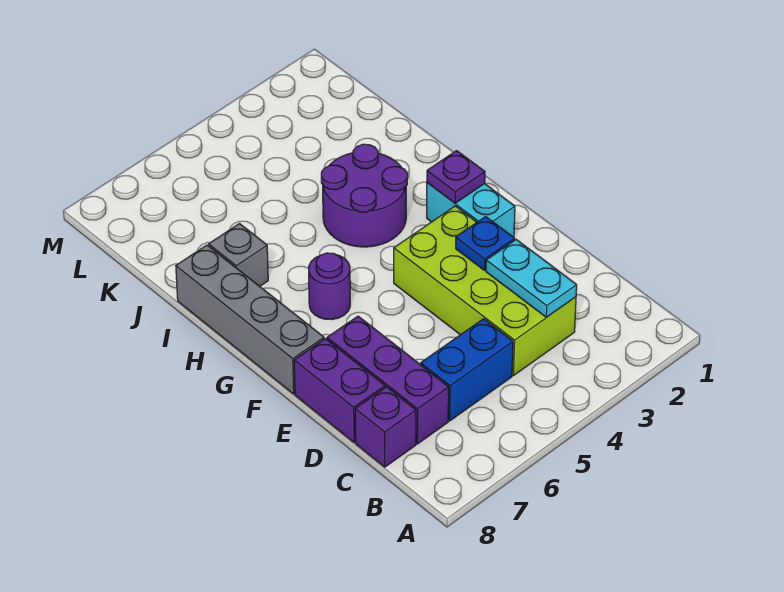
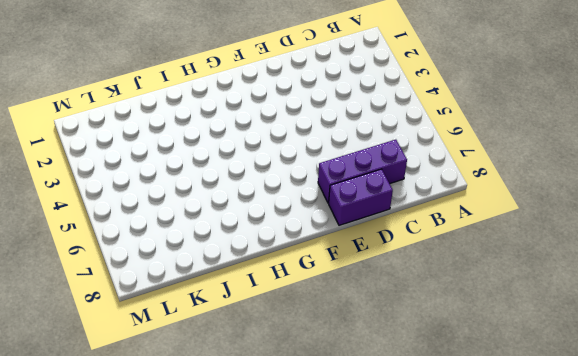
none -> lime 2x4 brick [394,206,576,376]
none -> blue 1x2 brick [421,319,513,421]
none -> purple 1x1 brick [355,387,416,467]

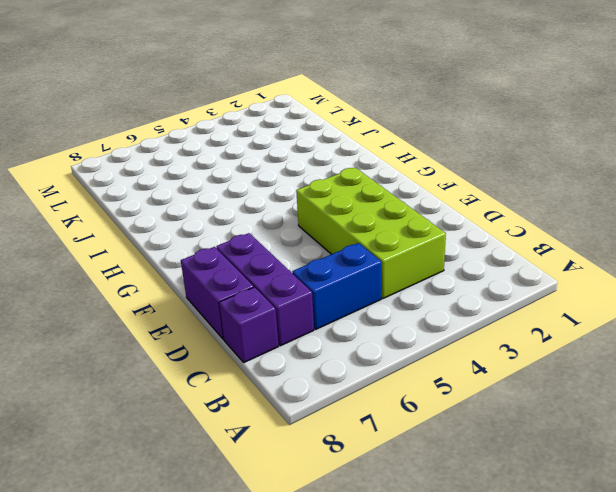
none -> cyan 1x2 brick [427,183,515,237]
none -> grey 1x4 brick [176,245,324,394]
none -> purple 1x1 round brick [309,253,350,319]

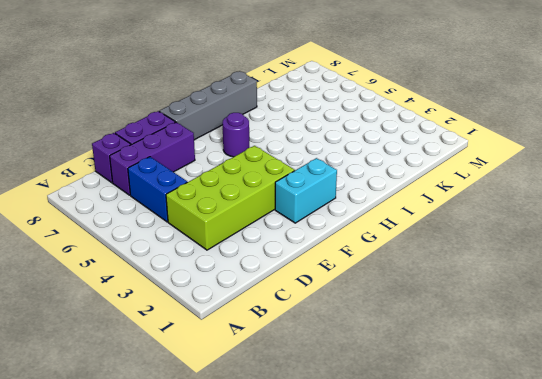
none -> purple 2x2 round brick [321,144,407,247]
none -> grey 1x1 brick [209,224,268,286]
none -> cyan 1x2 plate [486,240,577,317]

